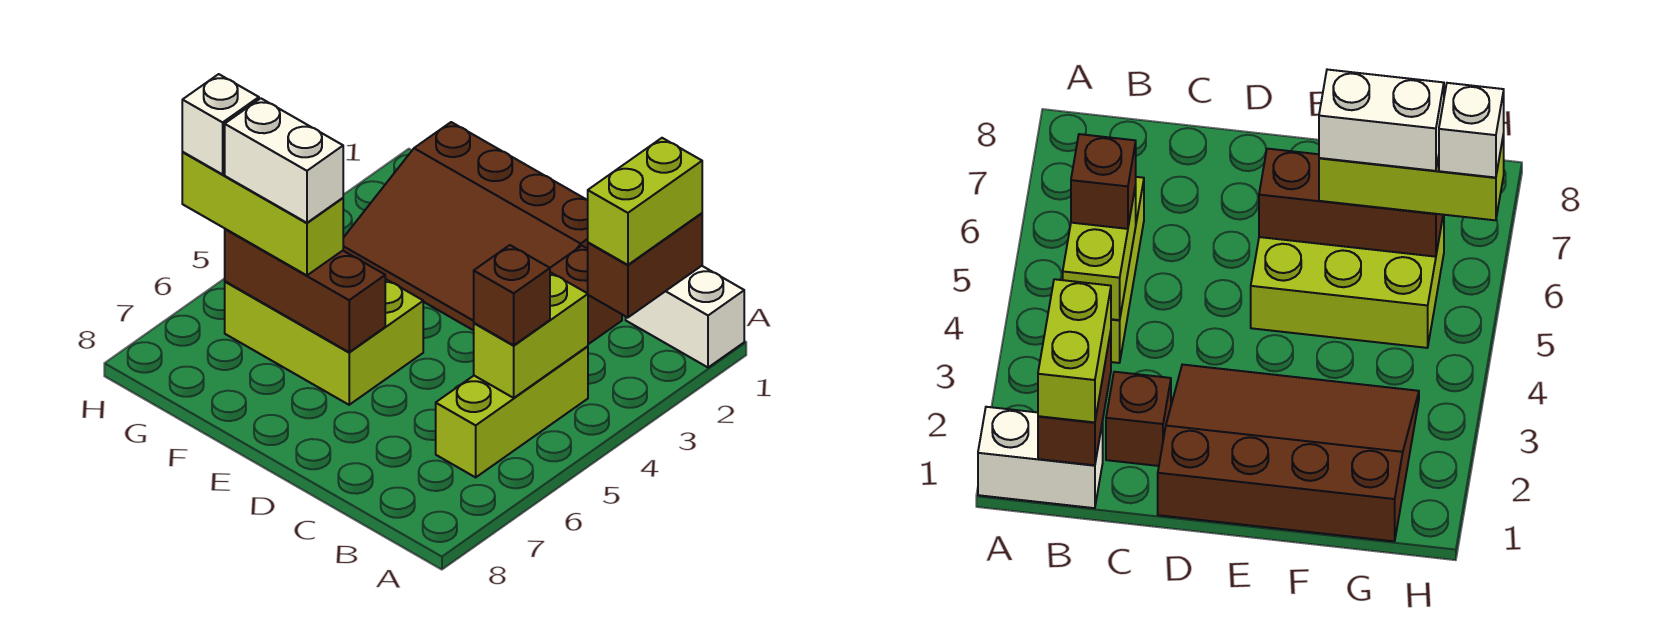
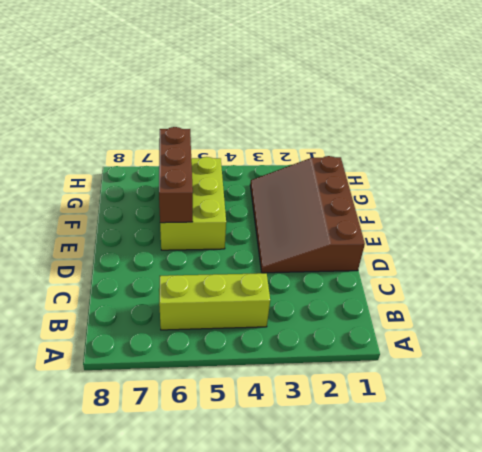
none -> white 1x2 brick [626,266,744,367]
none -> brown 1x1 brick [550,246,622,344]
none -> brown 1x2 brick [588,213,702,318]

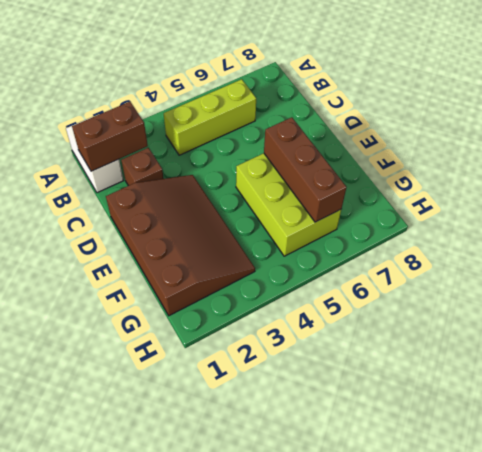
none -> lime 1x2 brick [474,272,588,398]
none -> lime 1x2 brick [588,138,702,265]
none -> brown 1x1 brick [474,245,550,345]

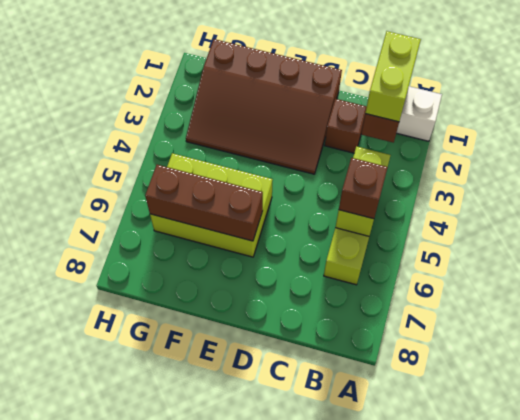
none -> lime 1x3 brick [182,152,343,275]
none -> white 1x2 brick [225,98,343,223]
none -> white 1x1 brick [182,74,259,174]

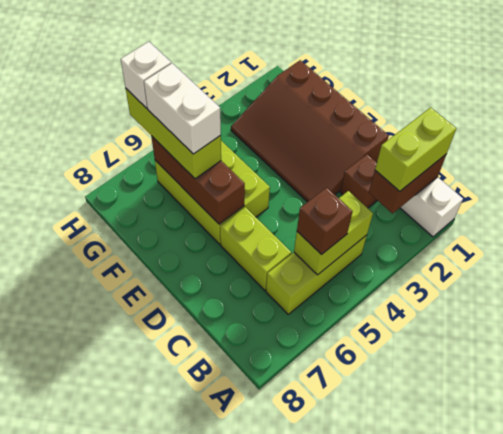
lime 1x2 brick [220,207,291,290] -> none

